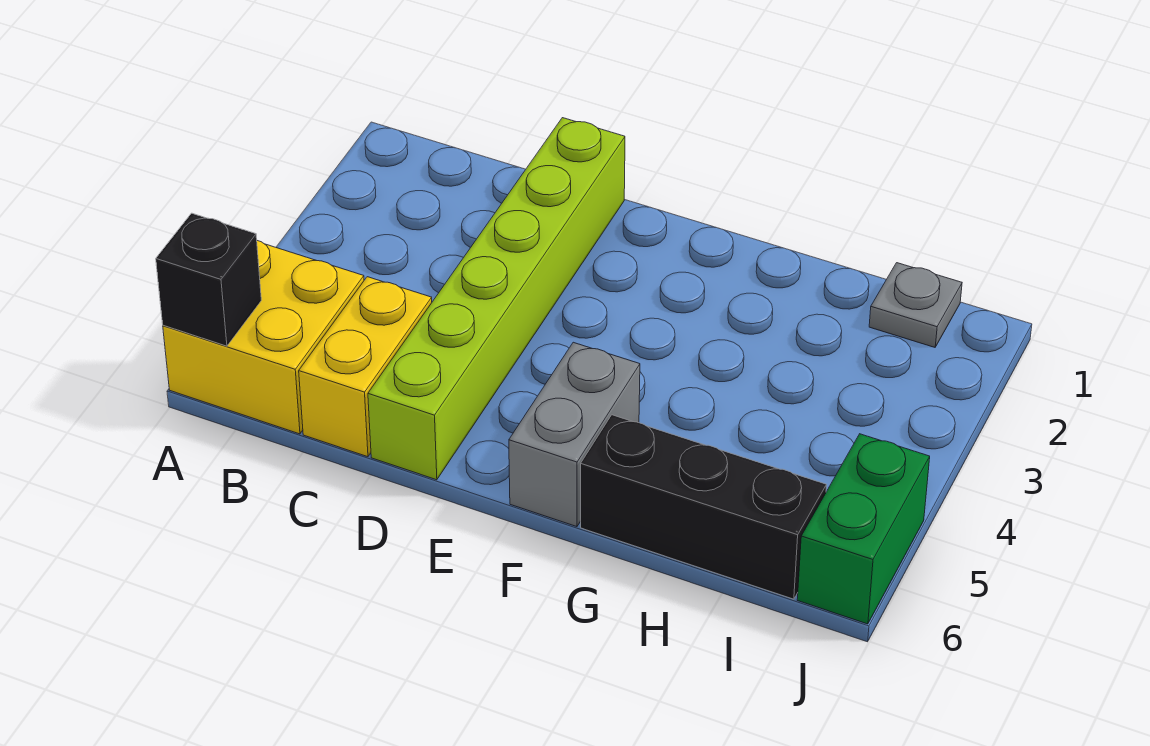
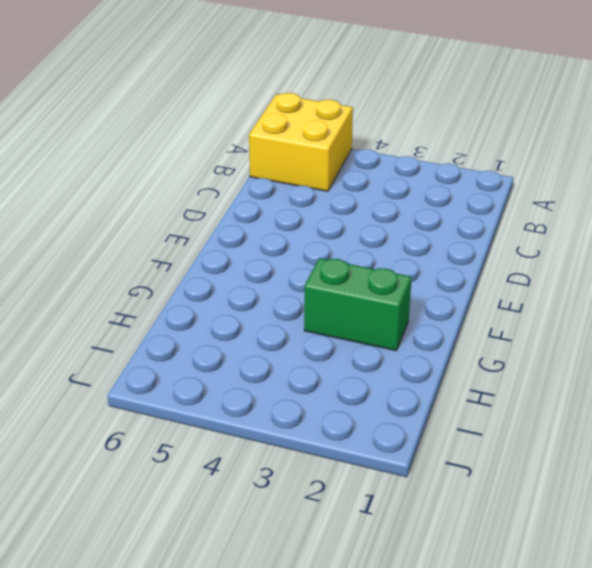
green 1x2 brick [304,258,412,350] -> green 1x2 brick moved to [797,434,930,624]
none -> yellow 1x2 brick [299,277,432,457]
none -> lime 1x6 brick [368,118,625,480]

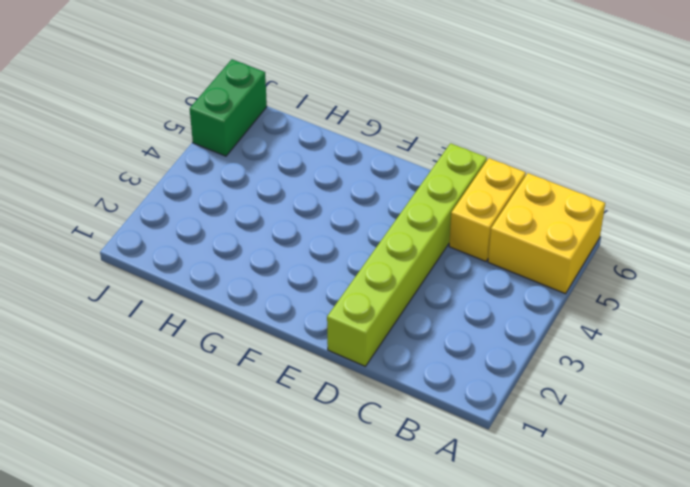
none -> grey 1x2 brick [509,342,640,527]
none -> black 1x3 brick [581,415,826,599]

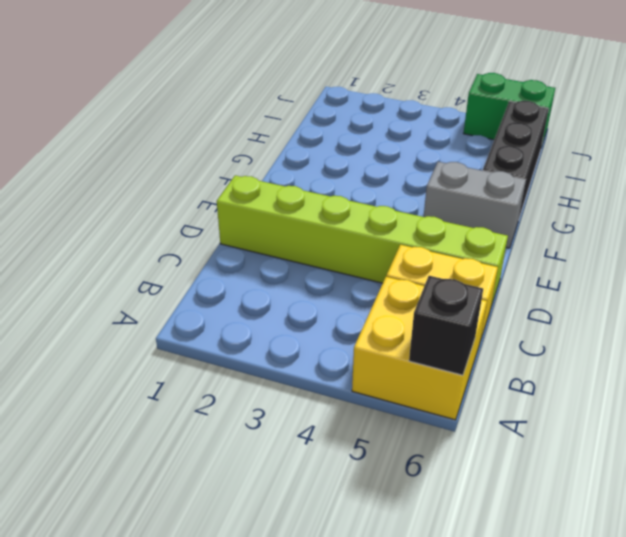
none -> grey 1x1 plate [869,263,962,347]

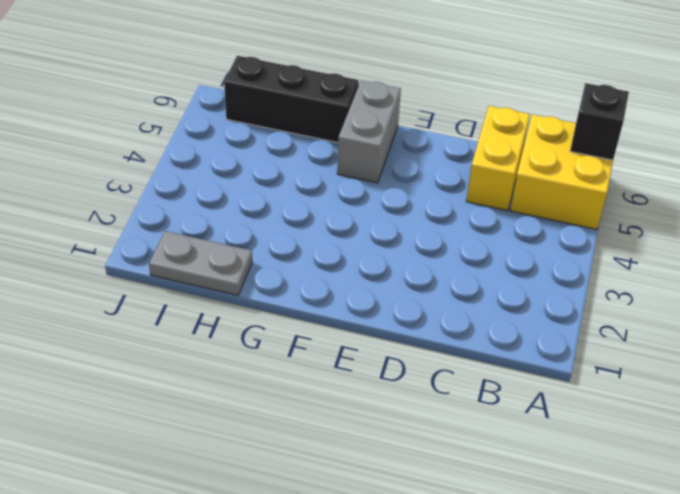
grey 1x2 plate [149,231,252,295] -> grey 1x1 plate [869,263,962,347]
none -> lime 1x6 brick [368,118,625,480]
none -> green 1x2 brick [797,434,930,624]

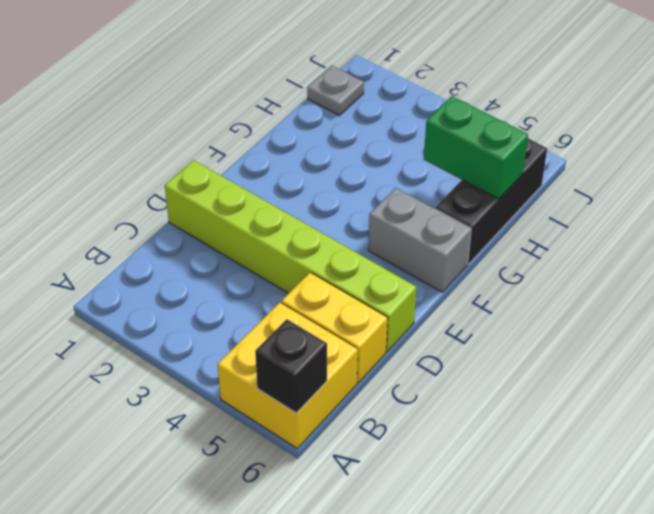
green 1x2 brick [424,96,528,199] -> green 1x2 brick moved to [797,434,930,624]

